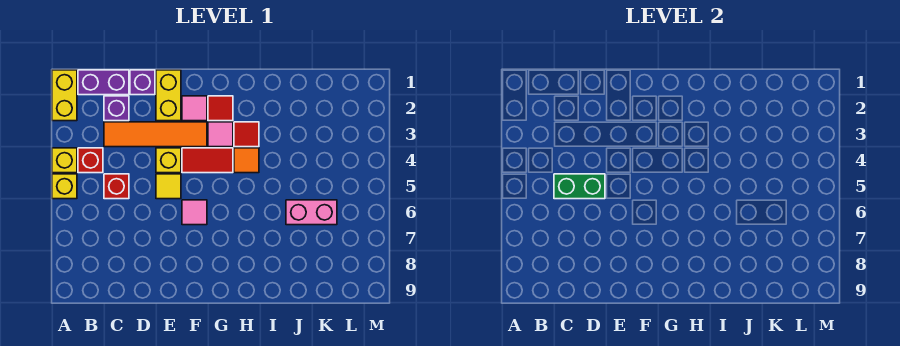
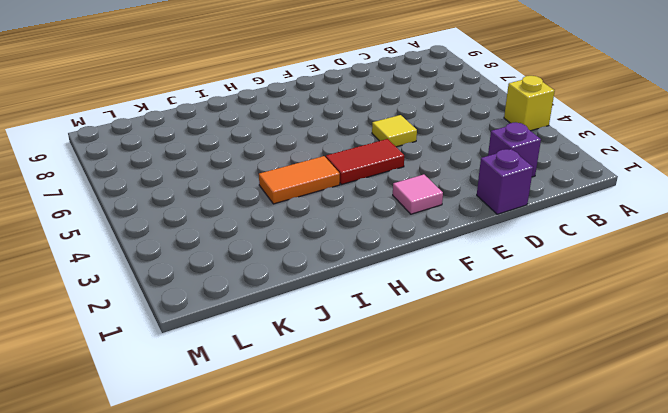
orange 1x2 tile [259,156,340,204] -> orange 1x1 tile [234,148,259,173]
none -> yellow 1x2 brick [52,70,77,121]
none -> yellow 1x1 brick [52,174,77,199]
none -> purple 1x2 brick [78,70,129,95]

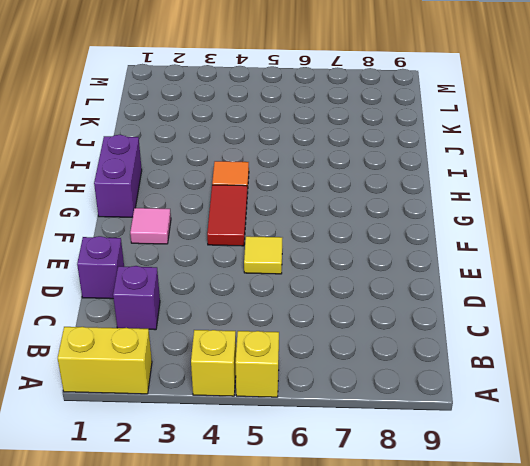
purple 1x2 brick [94,135,142,217] -> purple 1x2 brick moved to [78,70,129,95]
none -> red 1x1 brick [78,148,103,173]
none -> orange 1x4 tile [104,122,207,147]
none -> red 1x1 brick [104,174,129,199]

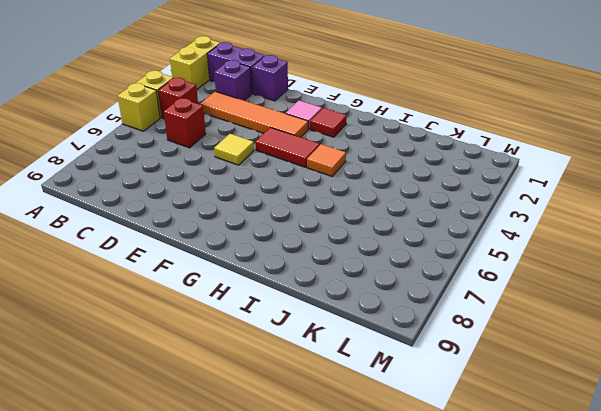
none -> yellow 1x2 brick [156,70,181,121]
none -> yellow 1x1 brick [156,148,181,173]
none -> pink 1x1 tile [182,200,207,225]

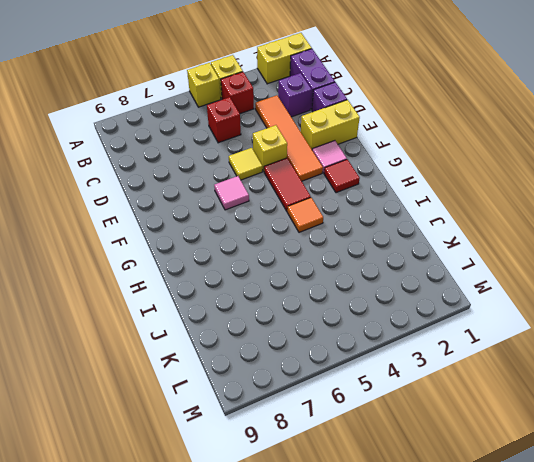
none -> pink 1x1 tile [208,122,233,147]
none -> red 1x1 tile [234,122,259,147]
none -> pink 1x2 brick [286,200,337,225]

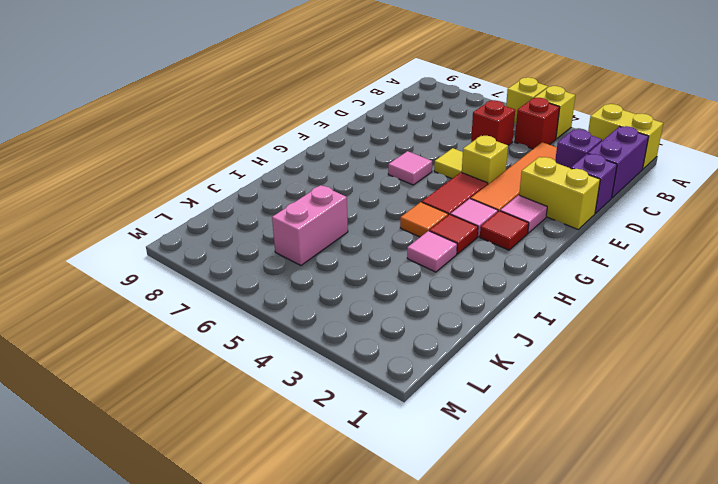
pink 1x1 tile [407,231,457,272] -> none
none -> green 1x2 brick [554,174,605,199]

